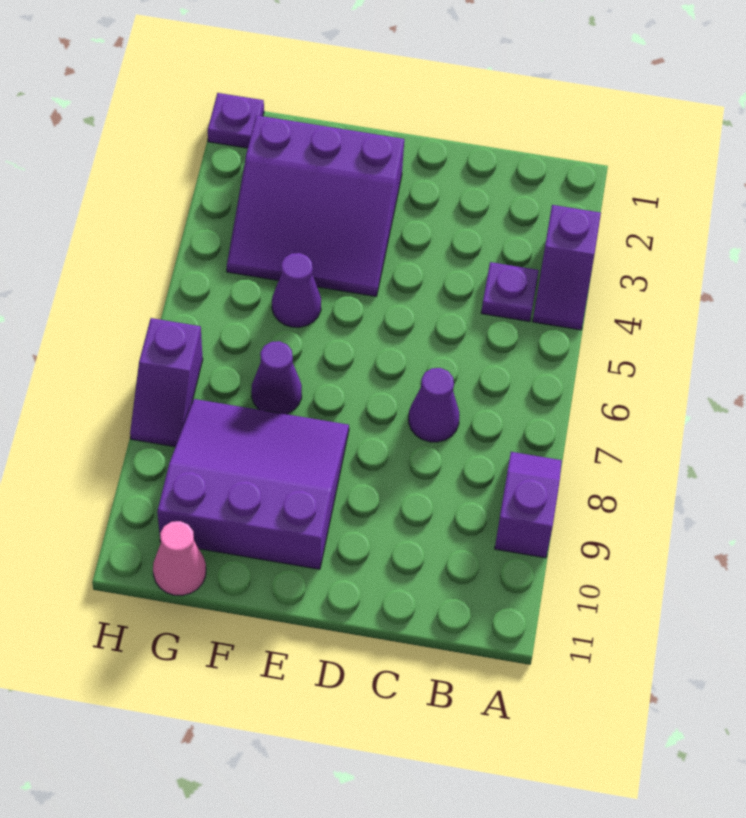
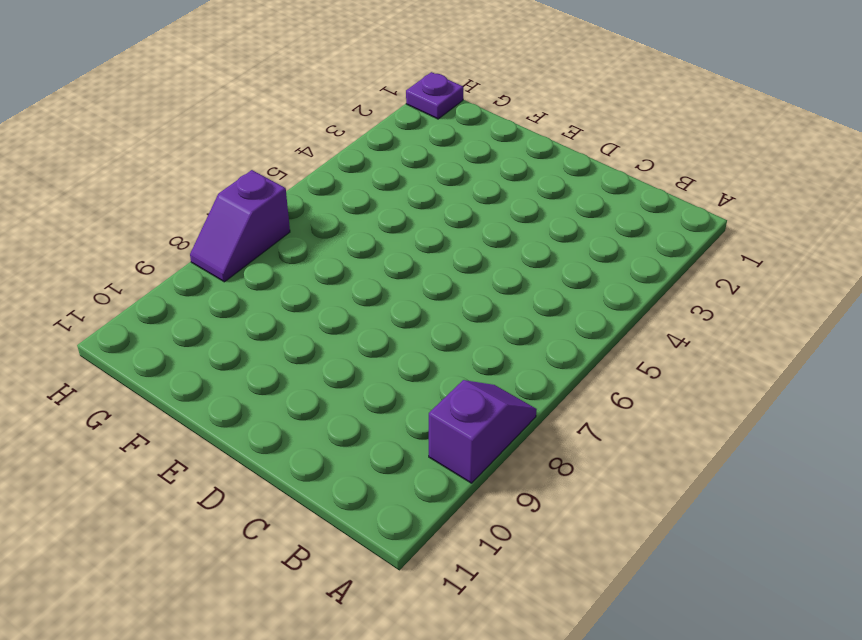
none -> purple 1x2 slope [533,205,601,330]
none -> purple 1x1 plate [481,262,539,321]

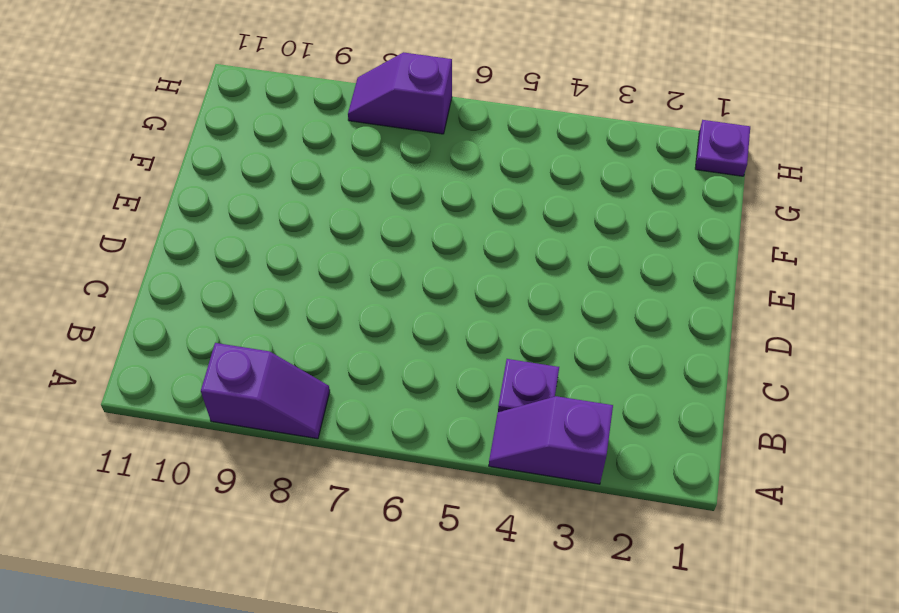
none -> purple 1x1 cone [409,368,459,442]
none -> purple 3x3 slope [227,115,404,296]

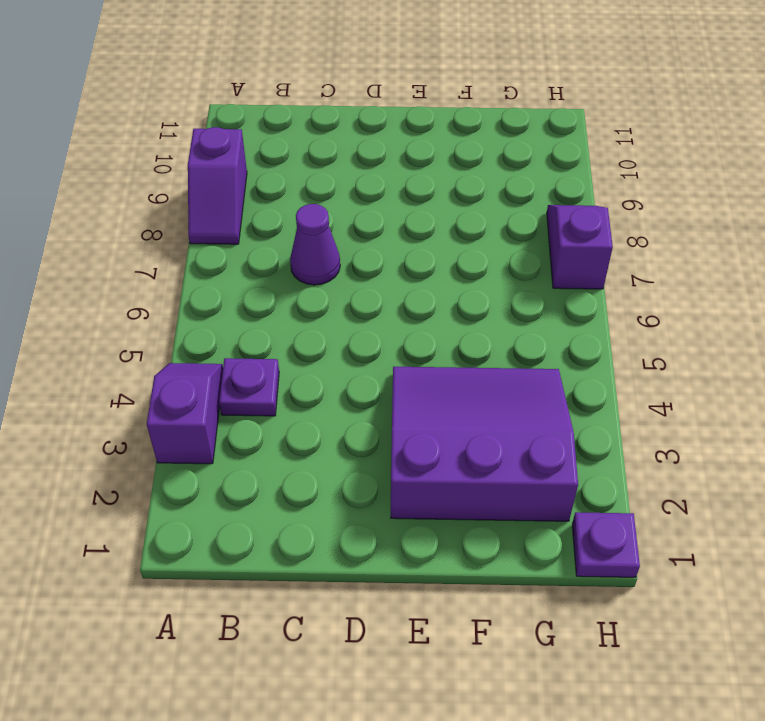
none -> purple 3x3 slope [157,399,349,569]
none -> purple 1x1 cone [272,253,321,327]

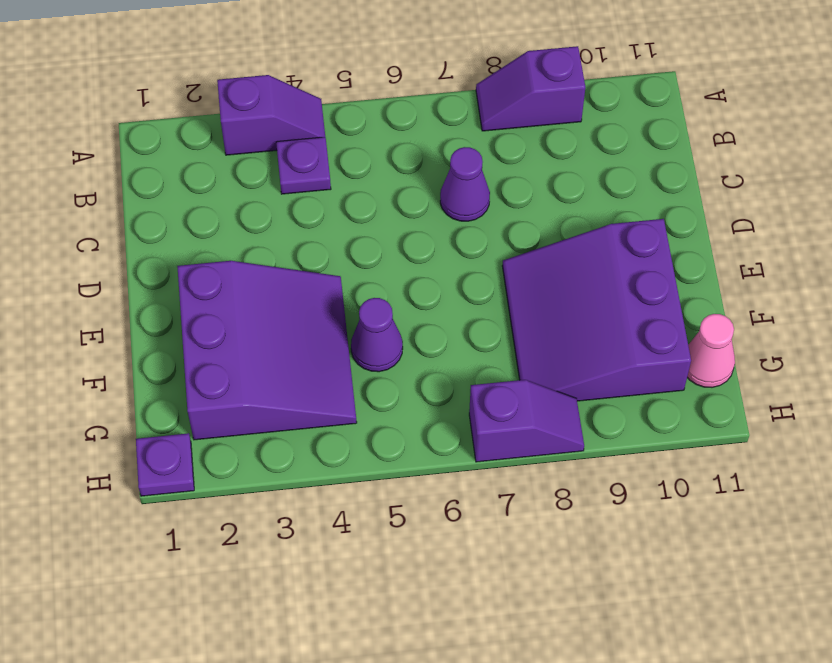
none -> purple 1x1 cone [251,341,302,414]

